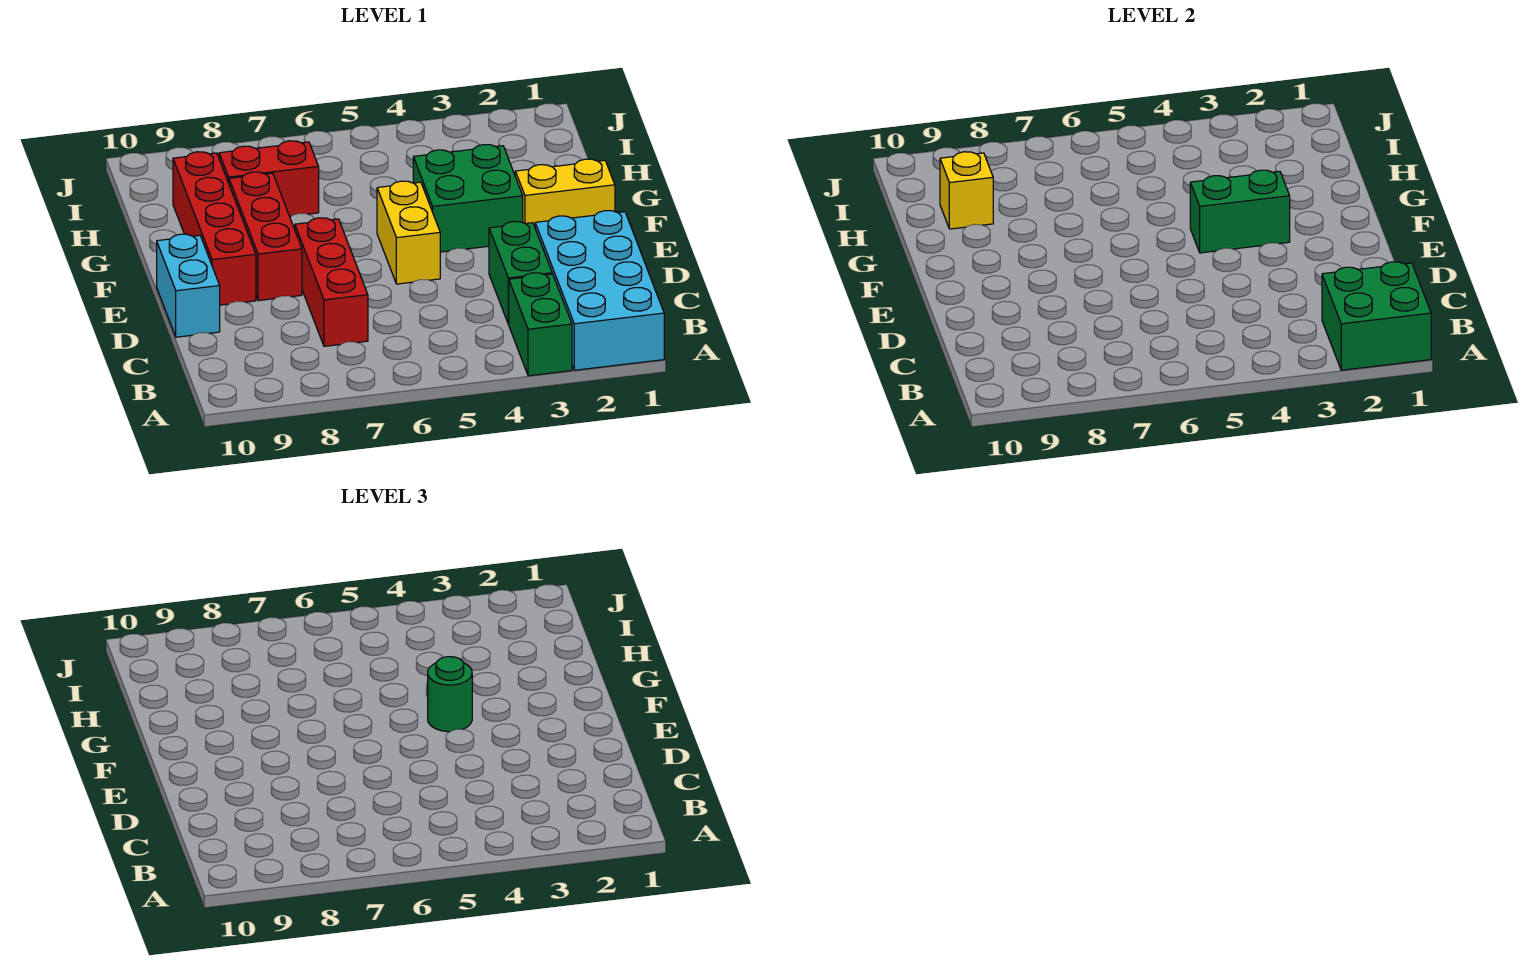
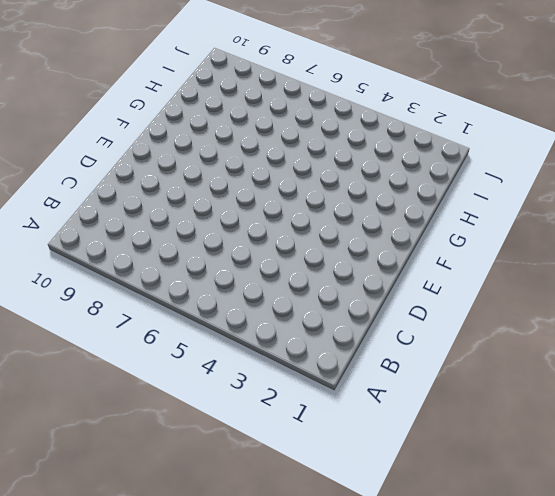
none -> cyan 2x4 brick [535,211,664,370]
none -> green 1x2 brick [509,273,572,376]
none -> green 1x2 brick [489,222,552,324]

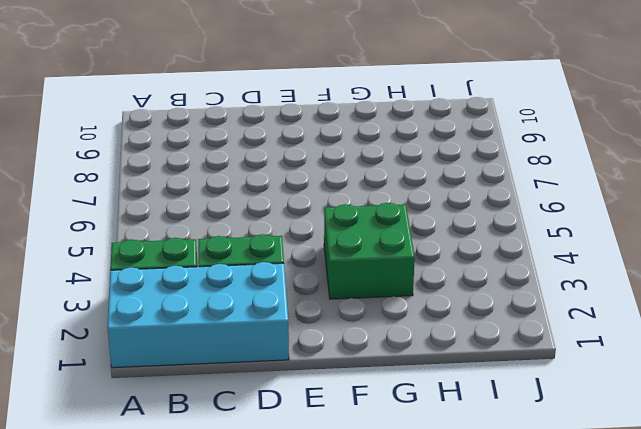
none -> red 1x3 brick [295,218,368,346]
none -> cyan 1x2 brick [157,234,220,337]
none -> yellow 1x2 brick [377,181,440,284]

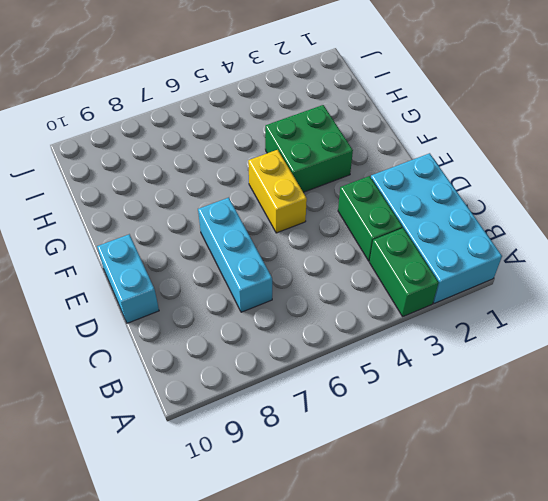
cyan 1x3 brick [198,198,272,312] -> red 1x3 brick [295,218,368,346]
none -> red 1x3 brick [229,172,302,301]
none -> red 1x4 brick [173,152,256,305]
none -> yellow 1x2 brick [515,159,615,227]

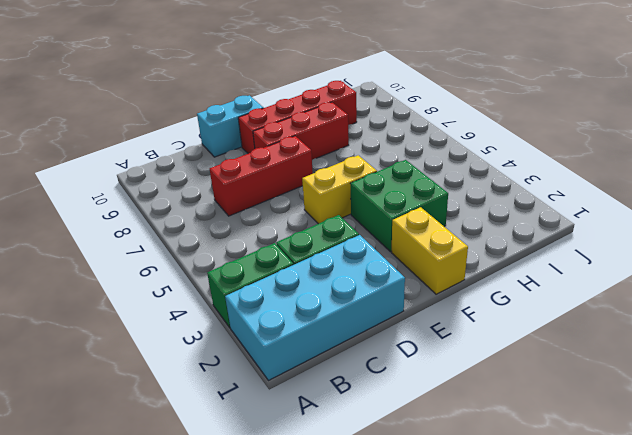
none -> red 1x2 brick [219,141,319,216]
none -> green 2x2 brick [1322,262,1431,370]
none -> green 1x2 brick [1190,170,1290,253]

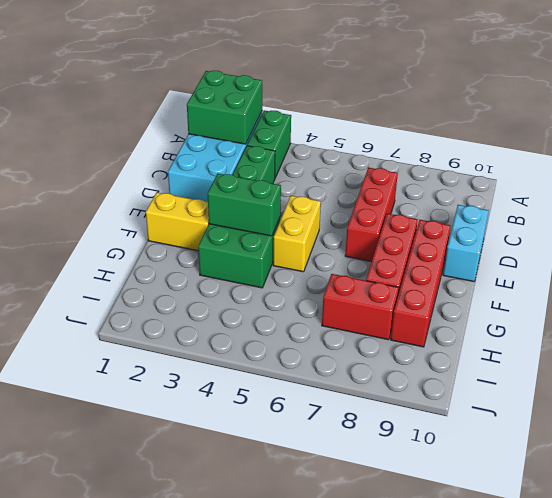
none -> yellow 1x1 brick [940,152,993,229]
none -> green 1x1 round brick [428,657,472,732]

